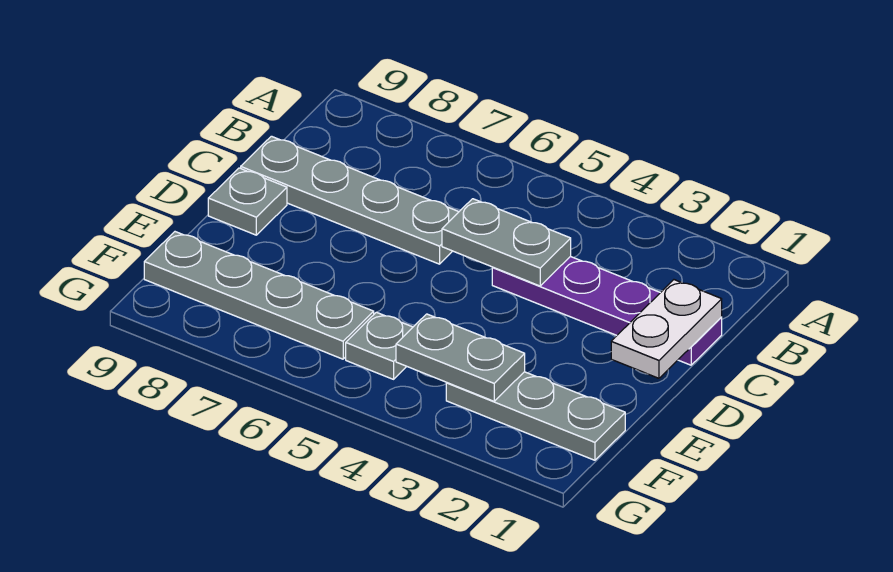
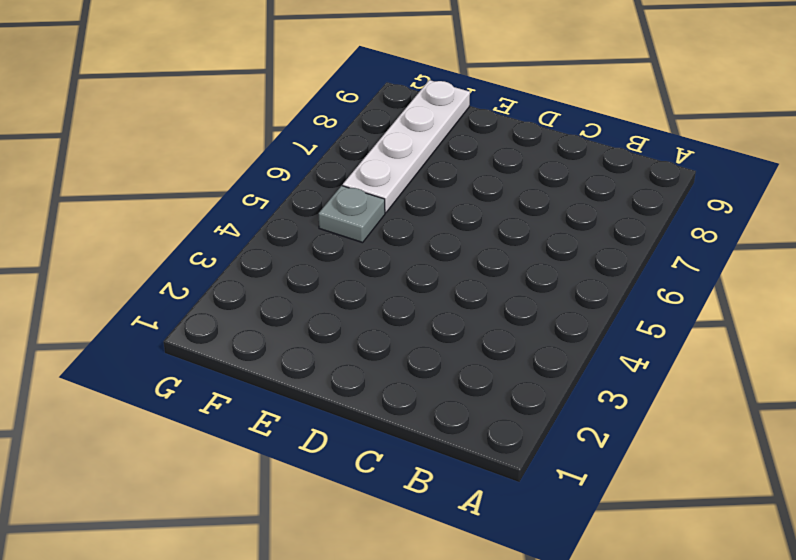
white 1x4 plate [343,80,470,213] -> grey 1x4 plate [144,232,374,359]
none -> purple 1x4 plate [492,256,722,365]
none -> grey 1x4 plate [241,136,459,264]

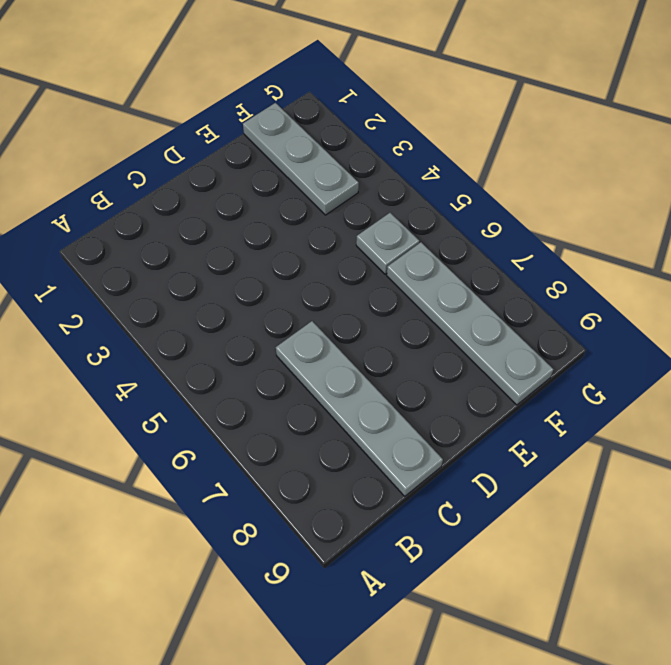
none -> purple 1x4 plate [492,256,722,365]
none -> grey 1x1 plate [208,168,287,235]

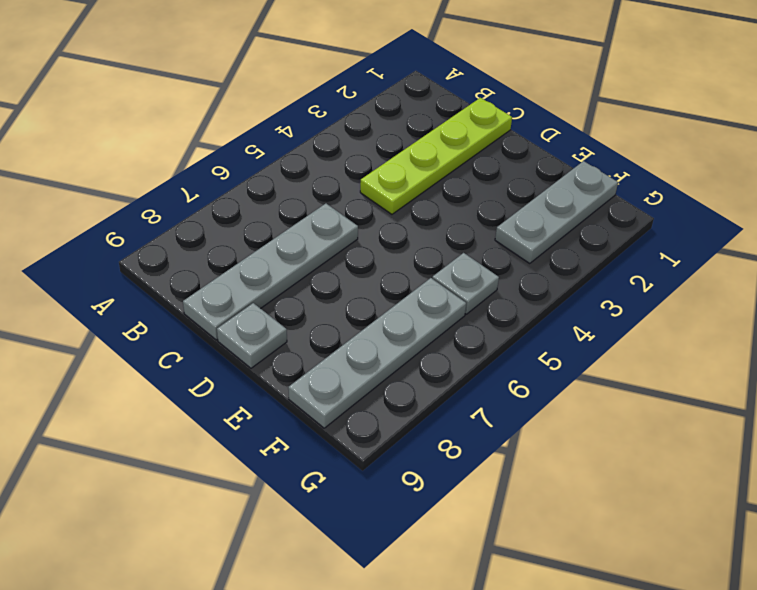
lime 1x4 plate [360,98,512,214] -> purple 1x4 plate [492,256,722,365]
none -> white 1x2 plate [611,280,722,378]
none -> grey 1x2 plate [442,199,571,286]

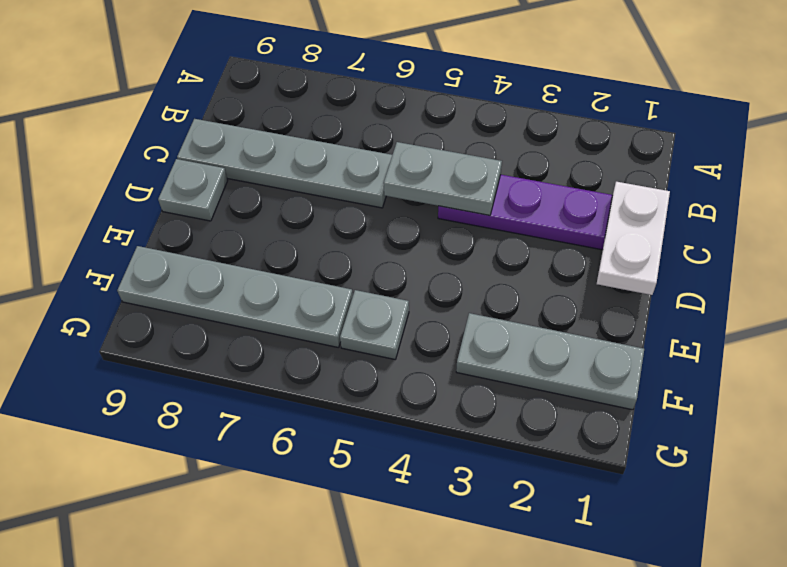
none -> grey 1x2 plate [396,314,525,401]

